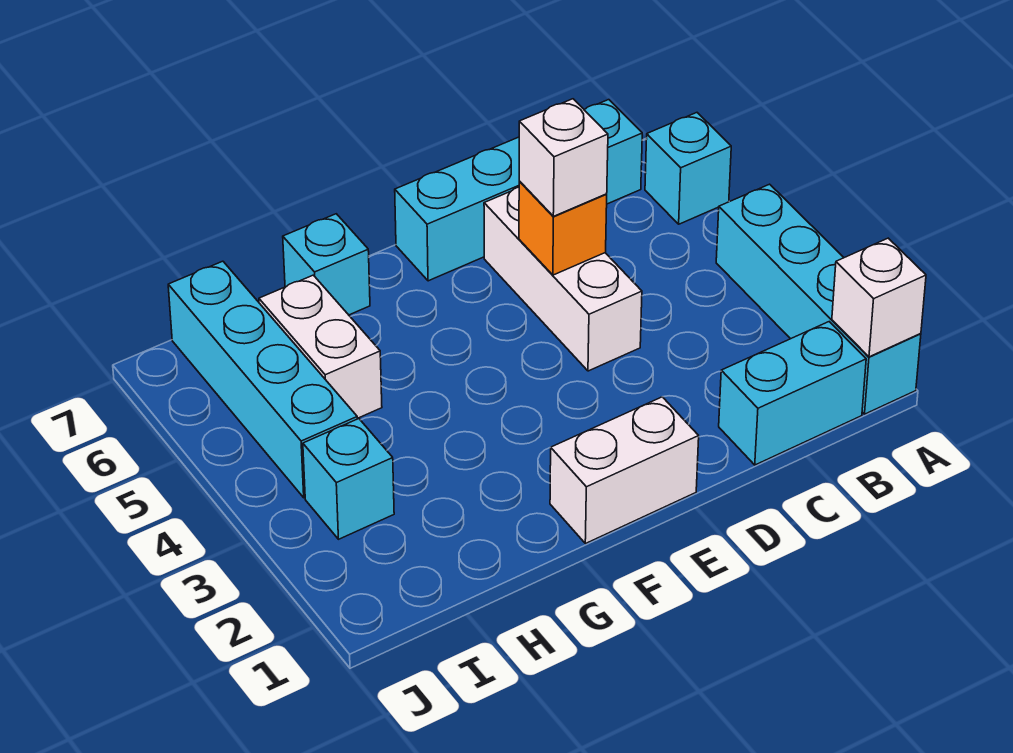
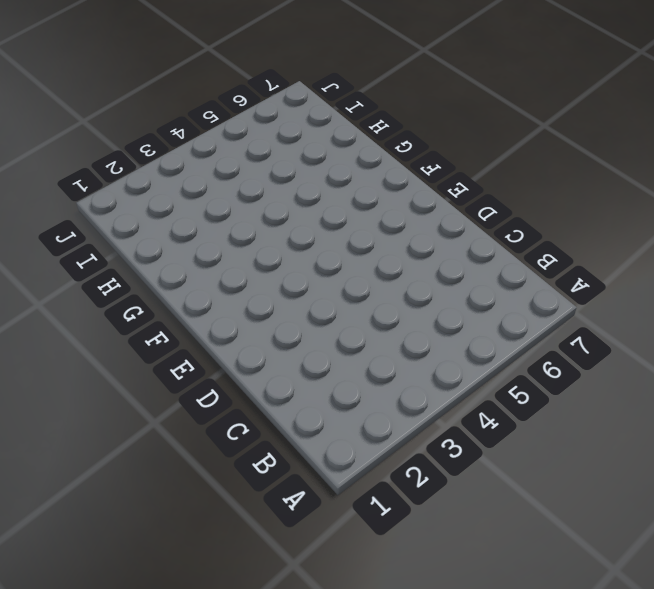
none -> cyan 1x4 brick [716,184,921,414]
none -> cyan 1x1 brick [645,113,731,224]
none -> cyan 1x2 brick [719,322,866,465]

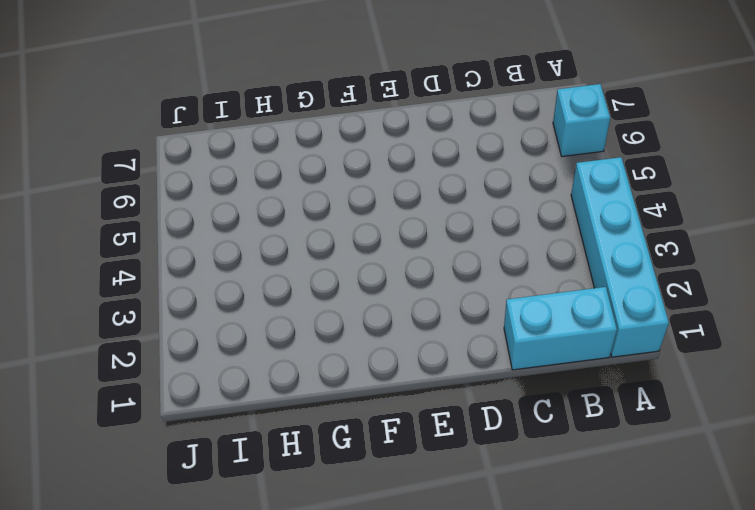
none -> cyan 1x4 brick [395,100,642,281]
none -> white 1x3 brick [484,187,642,371]
none -> white 1x2 brick [550,397,699,544]

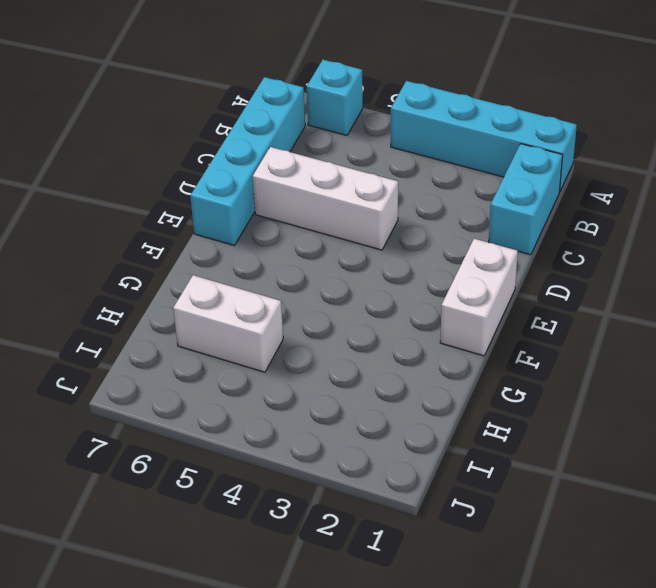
none -> cyan 1x1 brick [283,214,370,315]
none -> cyan 1x1 brick [303,419,394,539]
none -> cyan 1x4 brick [168,261,357,498]

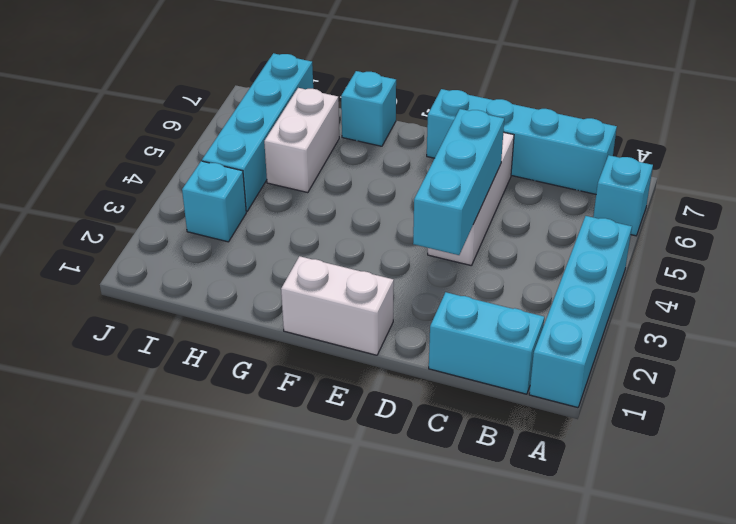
cyan 1x3 brick [413,109,504,255] -> orange 1x1 brick [519,181,607,275]
none -> white 1x1 brick [832,238,926,357]
none -> white 1x1 brick [519,99,608,216]

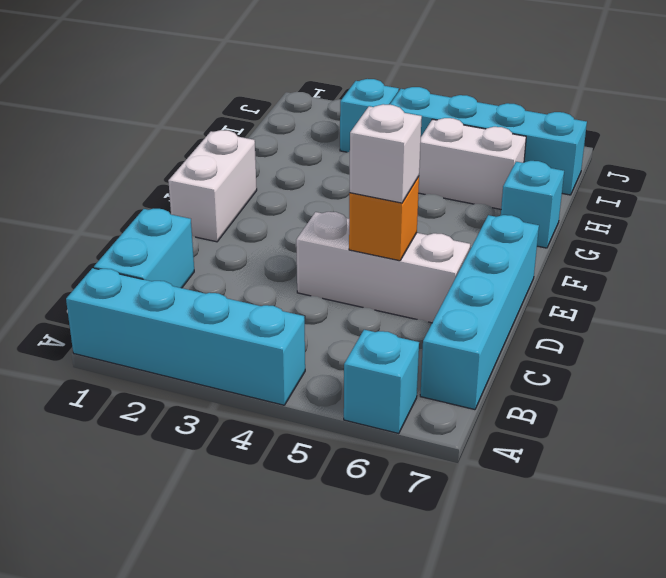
none -> white 1x1 brick [832,238,926,357]

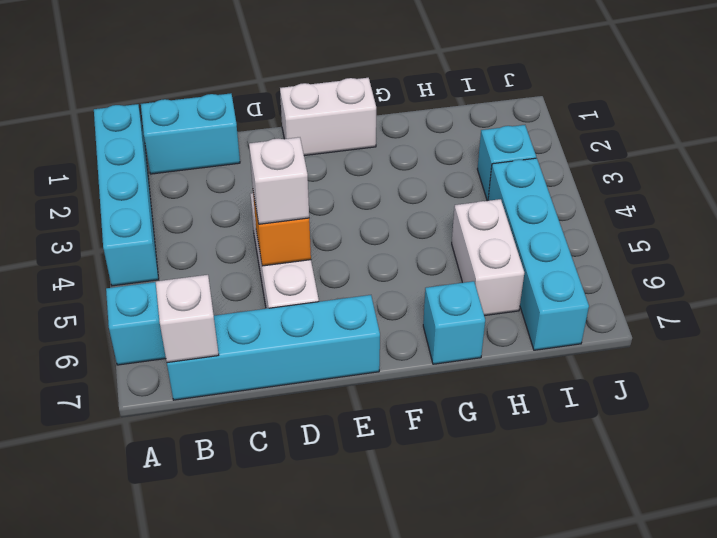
white 1x1 brick [156,275,219,363] -> white 1x1 brick moved to [832,238,926,357]

